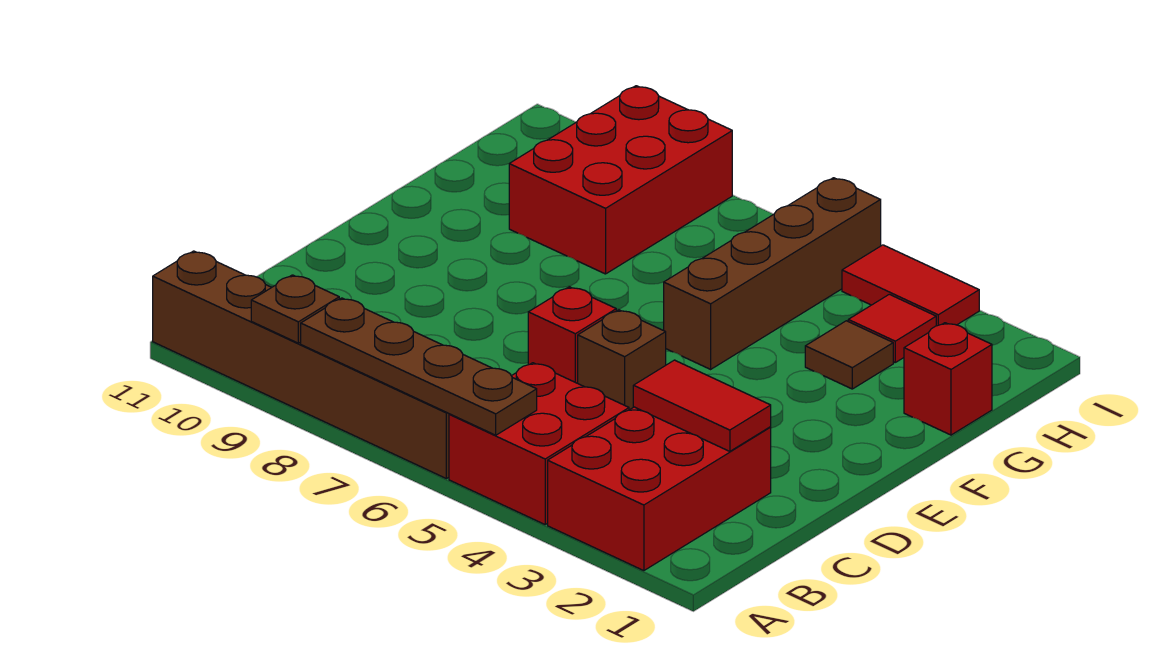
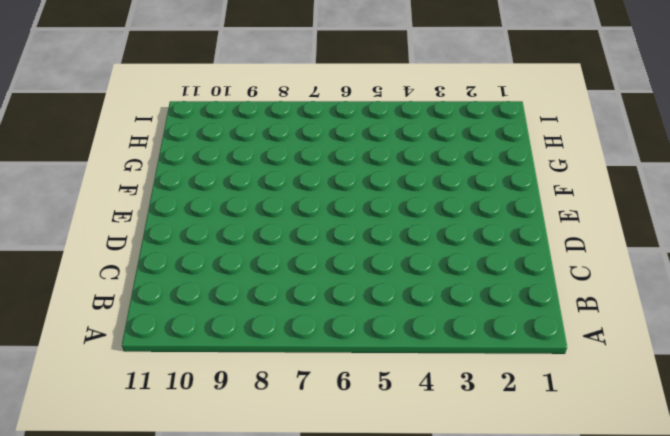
none -> red 2x3 brick [548,407,771,571]
none -> red 2x2 brick [449,363,629,524]
none -> brown 1x6 brick [153,251,449,479]

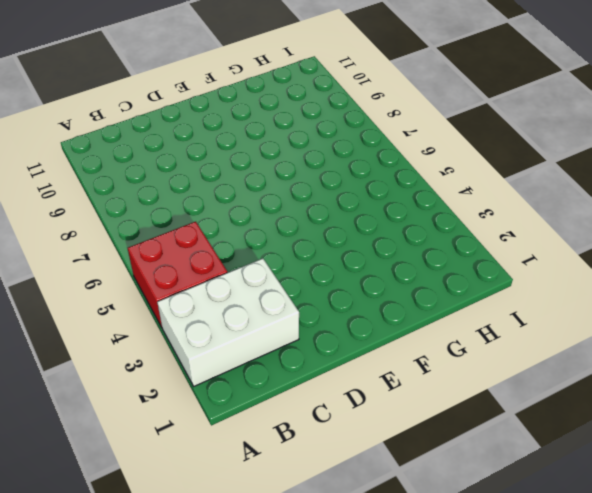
white 2x3 brick [157,258,299,386] -> red 2x3 brick [548,407,771,571]
none -> brown 1x6 brick [153,251,449,479]
none -> brown 1x1 brick [578,310,666,410]
none -> red 1x1 brick [528,287,616,383]

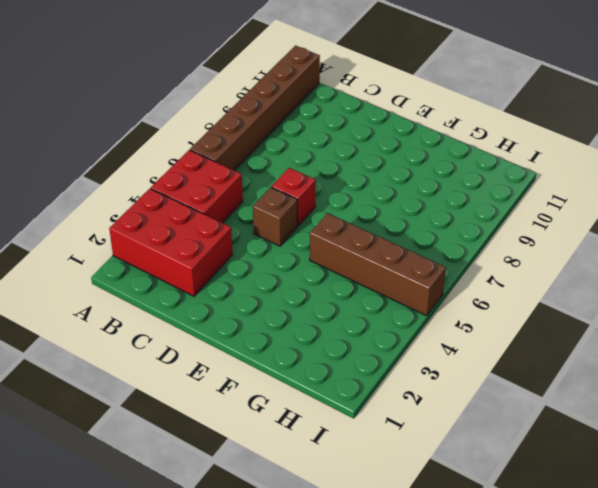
none -> red 1x1 brick [904,323,992,435]
none -> brown 1x1 tile [805,321,893,389]
none -> red 2x3 brick [509,86,732,274]

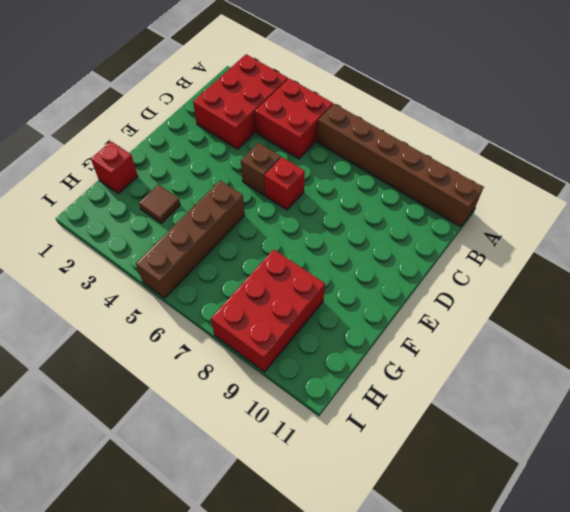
none -> red 1x1 tile [848,294,936,362]
none -> red 1x2 tile [842,245,979,326]
none -> brown 1x4 plate [301,298,537,435]

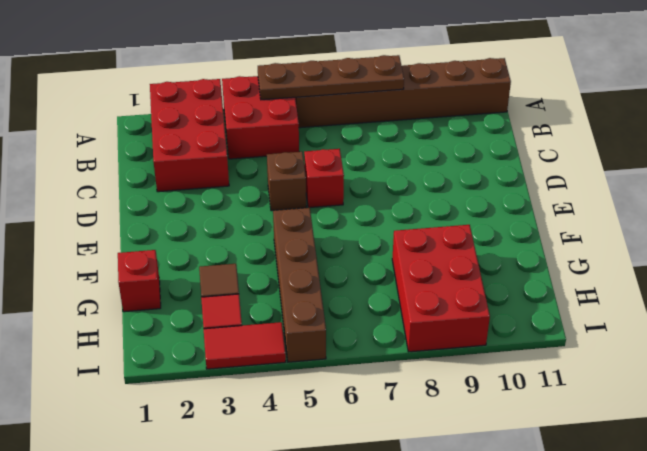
none -> brown 1x1 plate [251,275,339,343]
none -> red 1x2 tile [633,360,771,451]

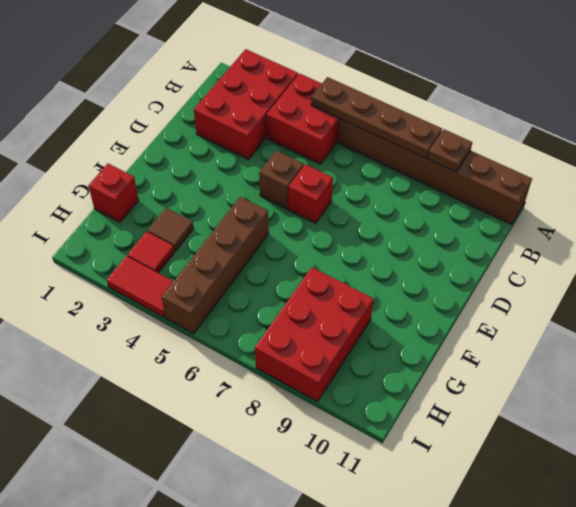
none -> red 1x2 tile [633,360,771,451]

